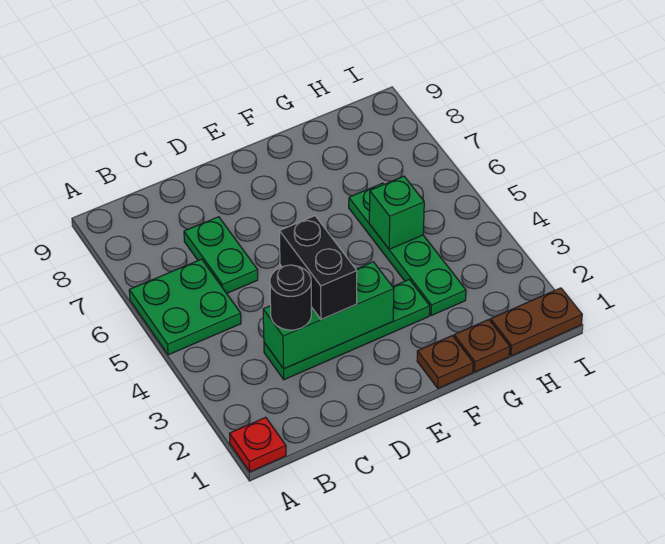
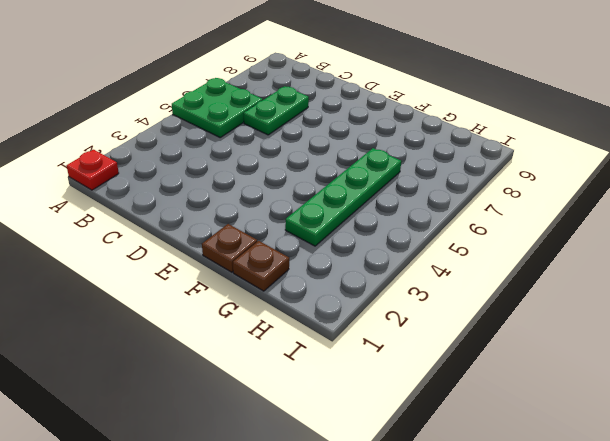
none -> green 1x4 plate [264,280,430,380]
none -> brown 1x2 plate [491,288,582,356]
none -> green 1x3 brick [263,262,394,369]

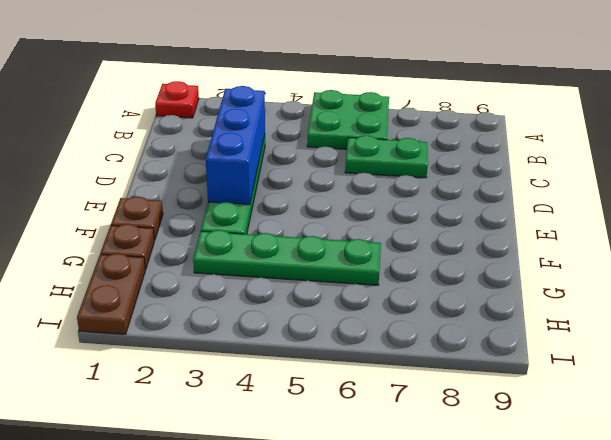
blue 1x3 brick [206,86,265,204] -> green 1x3 brick [263,262,394,369]
none -> green 1x1 brick [369,176,424,249]
none -> black 1x1 round brick [270,265,311,330]
none -> black 1x2 brick [279,216,357,319]

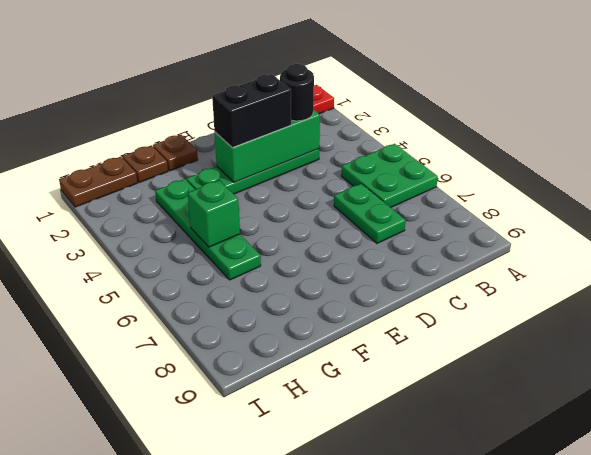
black 1x2 brick [212,74,291,148] -> black 1x2 brick turned to [279,216,357,319]

